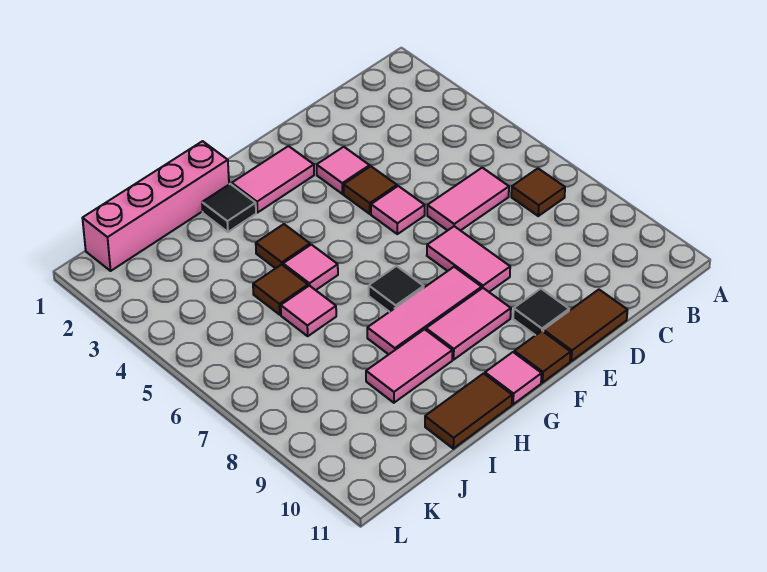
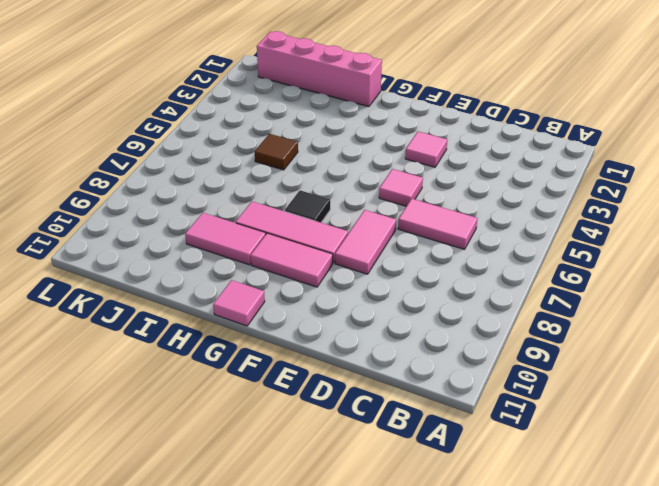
none -> brown 1x1 tile [511,169,565,216]
none -> brown 1x2 tile [543,290,627,361]
none -> brown 1x1 tile [344,166,397,214]

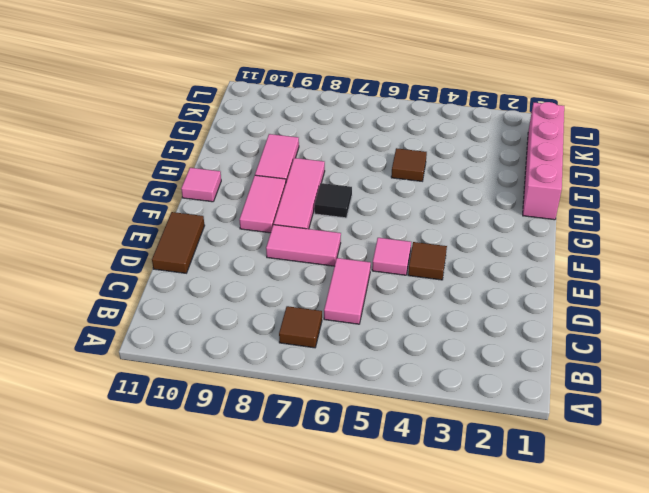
none -> pink 1x1 tile [317,147,370,194]
none -> black 1x1 tile [513,289,569,335]
none -> pink 1x2 tile [232,146,314,213]

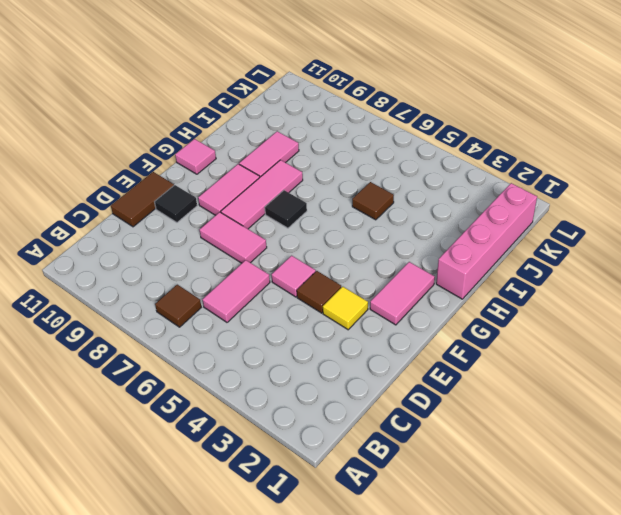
yellow 1x1 tile [323,287,368,330] -> pink 1x1 tile [317,147,370,194]
none -> brown 1x1 tile [514,331,571,383]
none -> black 1x1 tile [202,184,256,232]
none -> brown 1x1 tile [256,224,310,268]

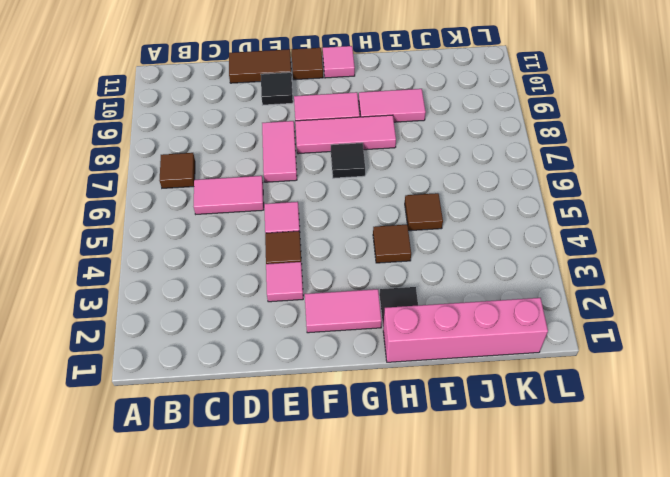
none -> pink 1x1 tile [283,245,338,290]
none -> brown 1x2 tile [425,374,512,449]
none -> pink 1x1 tile [281,286,336,336]

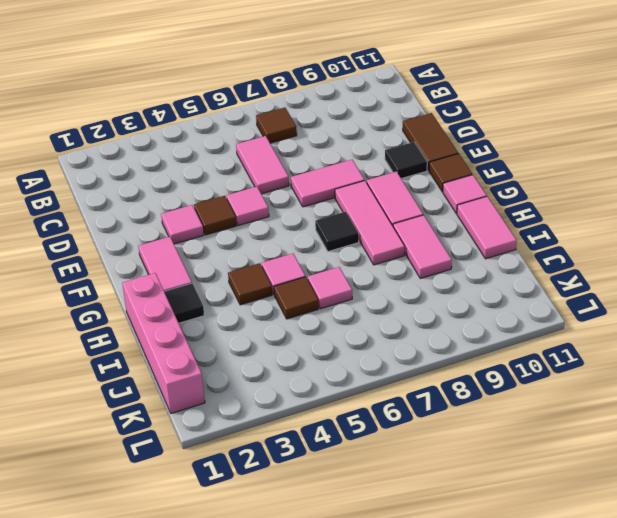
pink 1x2 tile [457,197,517,259] -> brown 1x2 tile [425,374,512,449]

